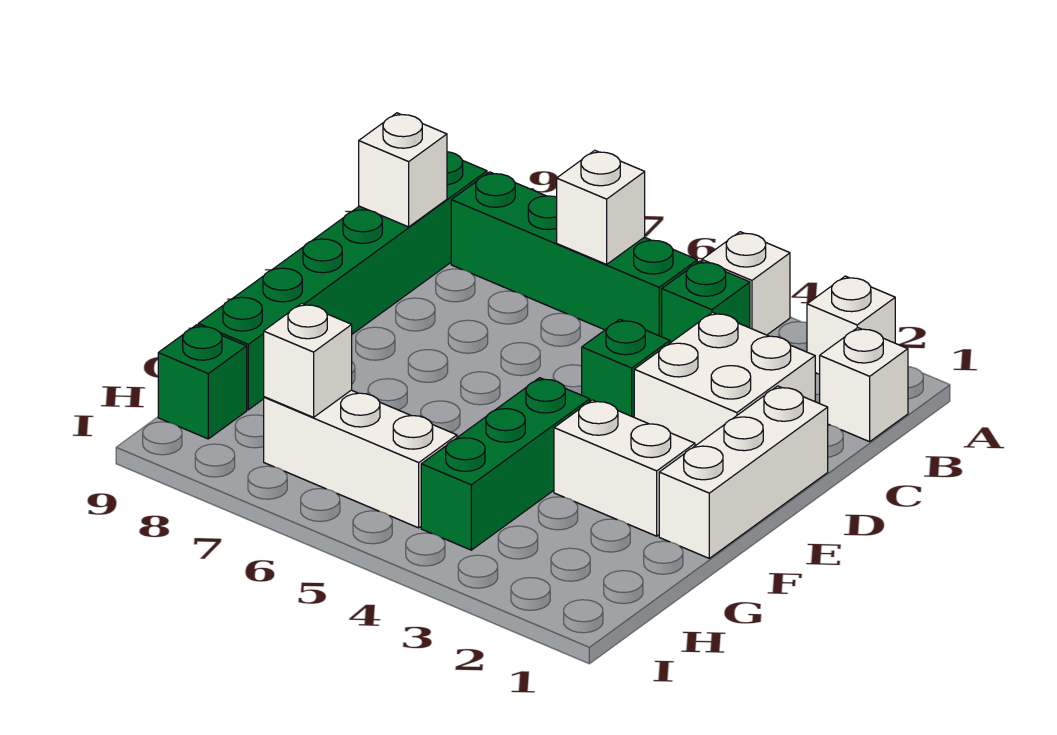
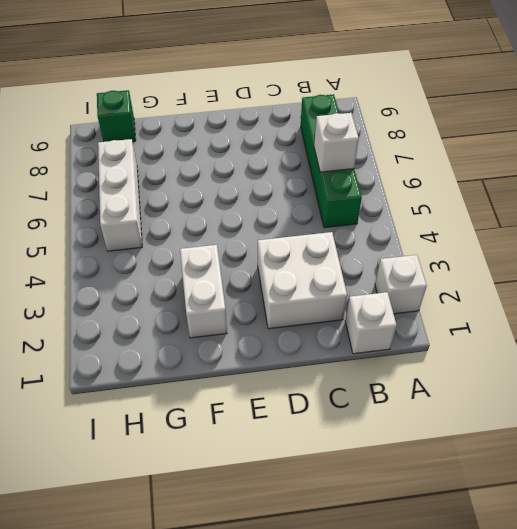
none -> white 1x1 brick [702,232,790,335]
none -> green 1x1 brick [662,261,750,343]
none -> green 1x6 brick [198,152,487,410]

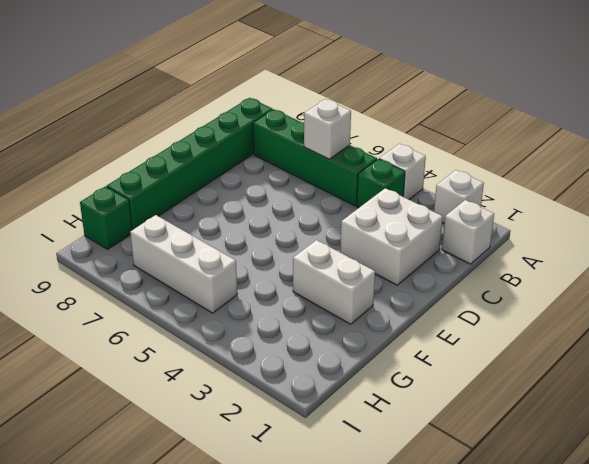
none -> white 1x3 brick [659,386,828,558]
none -> green 1x1 brick [582,319,670,417]
none -> green 1x3 brick [421,378,590,550]

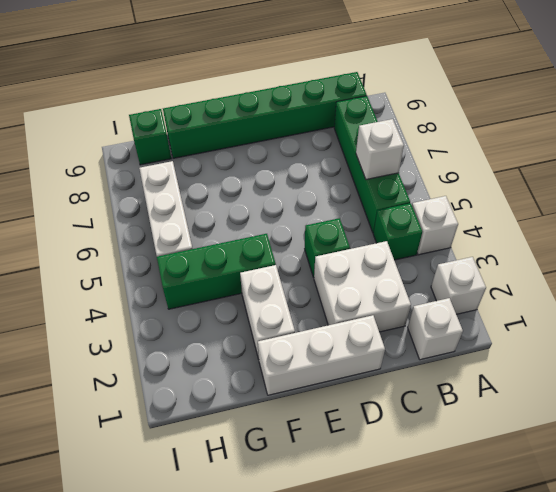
none -> white 1x1 brick [359,113,447,227]
none -> white 1x1 brick [264,303,352,417]

